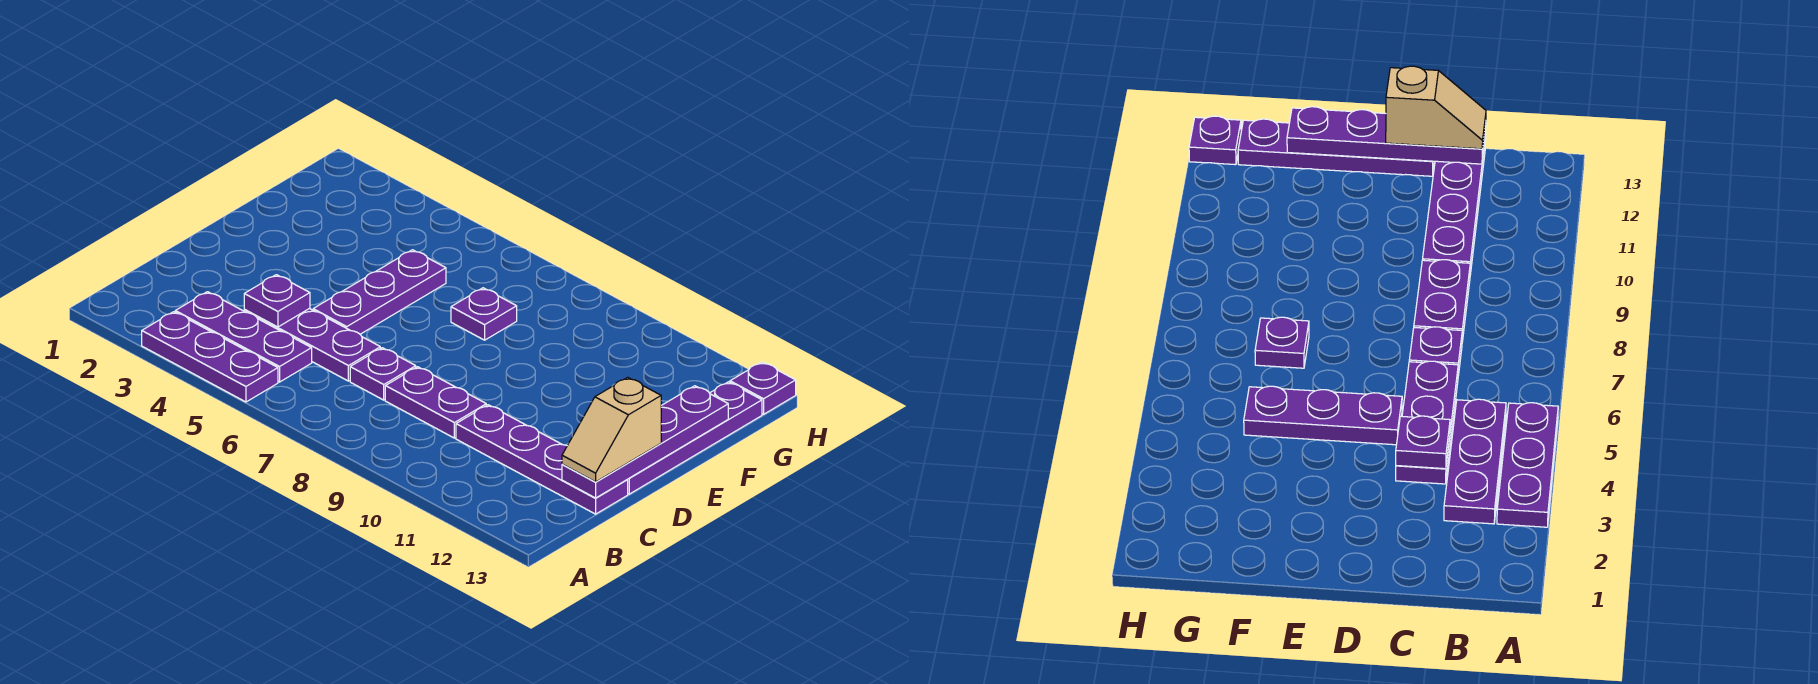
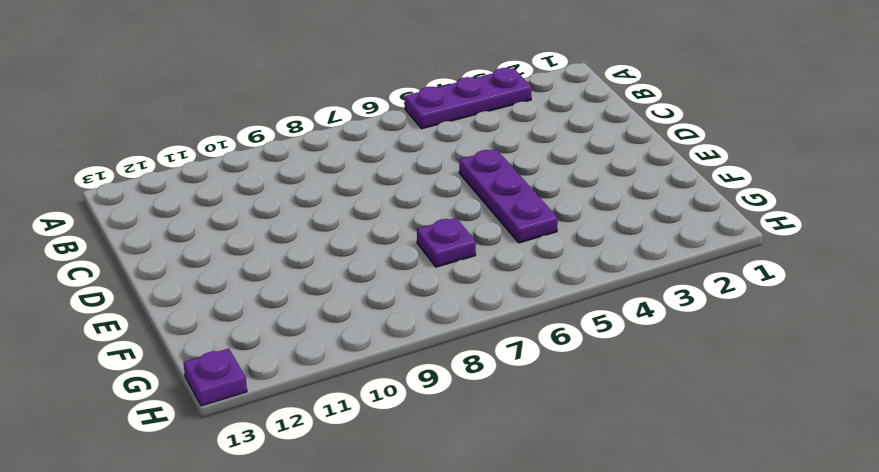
none -> purple 1x3 plate [175,292,312,382]
none -> purple 1x3 plate [244,308,380,381]
none -> purple 1x1 plate [350,348,416,400]

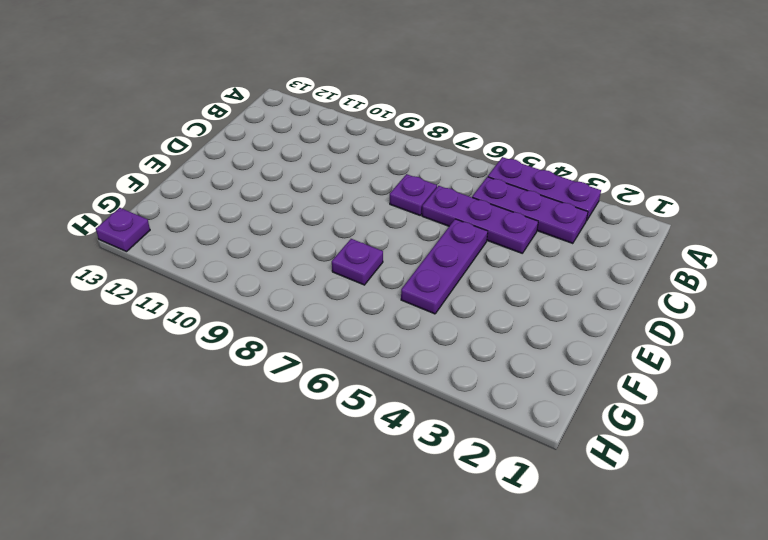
none -> purple 1x2 plate [385,367,486,438]
none -> purple 1x4 plate [456,405,628,514]
none -> purple 1x4 plate [627,382,762,494]

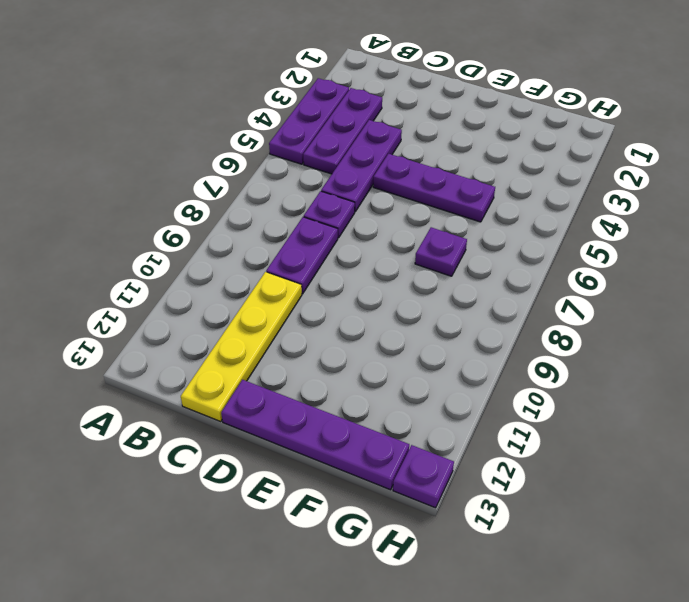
yellow 1x4 plate [181,272,302,421] -> purple 1x4 plate [456,405,628,514]
none -> purple 1x1 plate [244,275,310,327]
none -> purple 1x4 plate [562,386,728,498]
none -> tan 1x2 slope [562,377,661,482]

